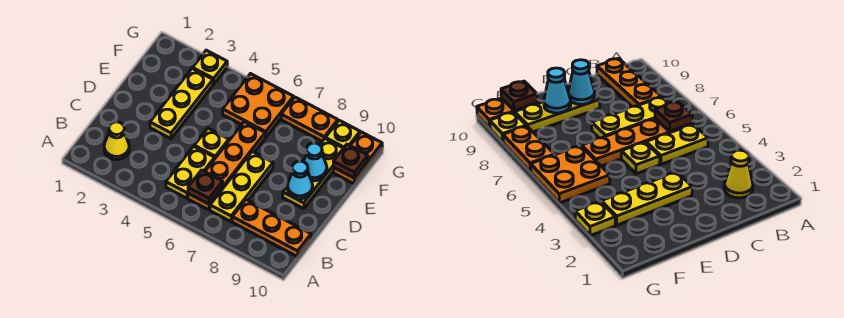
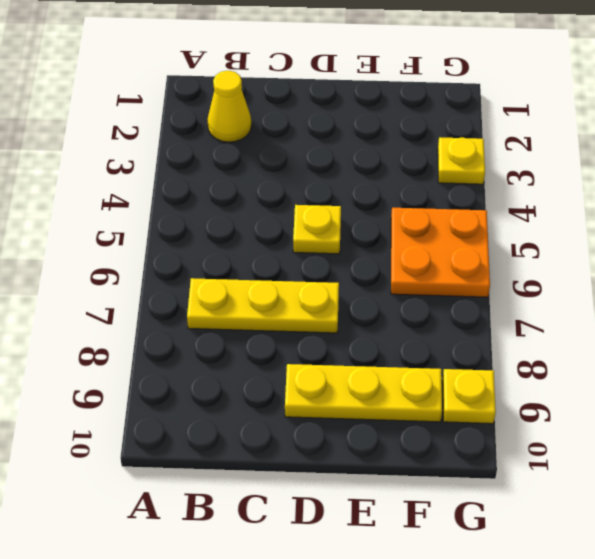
none -> yellow 1x2 plate [166,146,215,198]
none -> orange 1x4 plate [188,122,265,210]
none -> orange 1x3 plate [232,200,311,257]

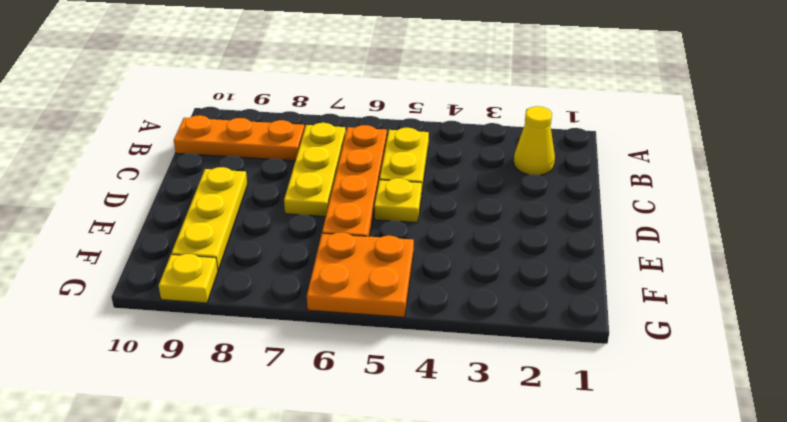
none -> yellow 1x3 plate [150,68,213,139]
none -> orange 1x2 plate [333,132,382,184]
none -> yellow 1x1 plate [193,50,227,84]

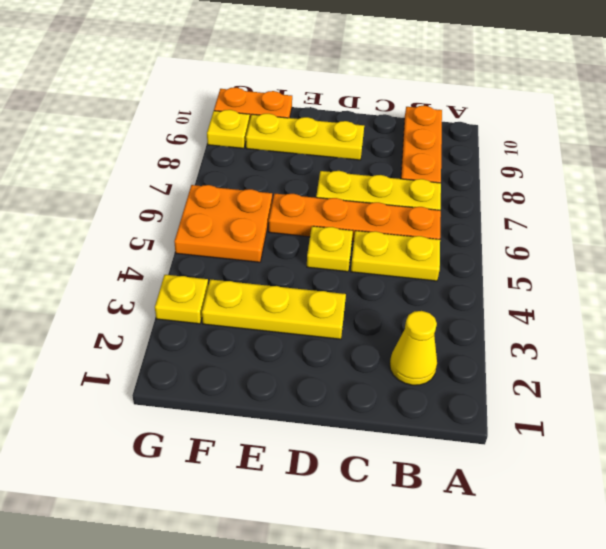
none -> orange 1x2 plate [281,97,338,141]
none -> brown 1x1 plate [188,170,223,204]
none -> cyan 1x1 cone [288,161,313,199]

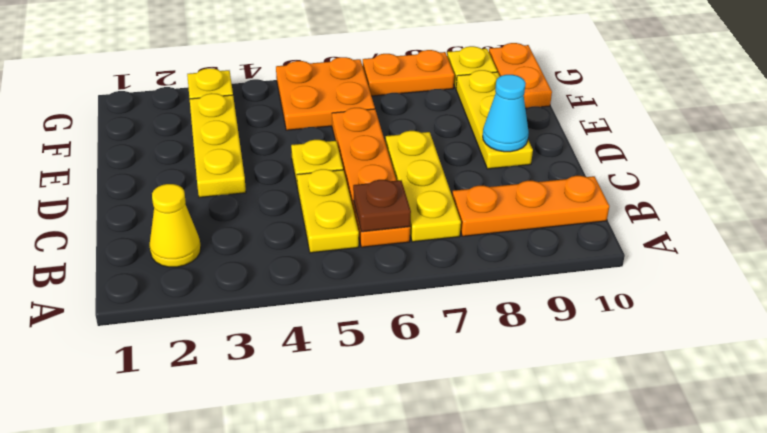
none -> cyan 1x1 cone [304,143,327,181]
none -> brown 1x1 plate [333,144,368,178]

